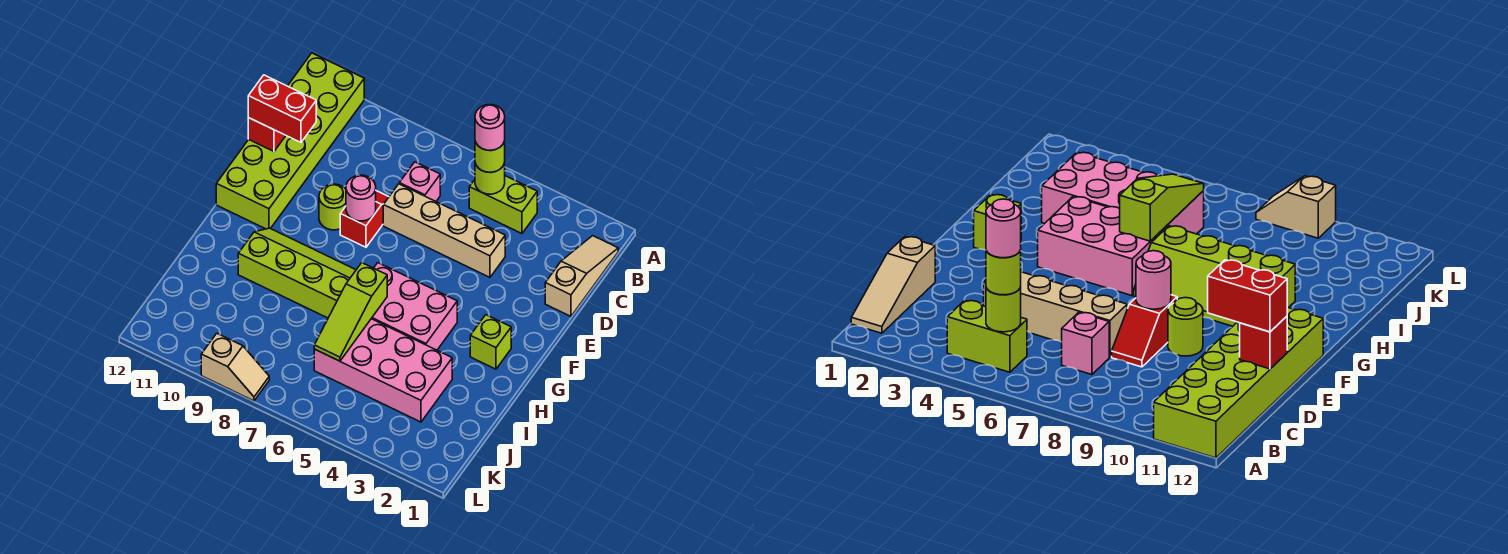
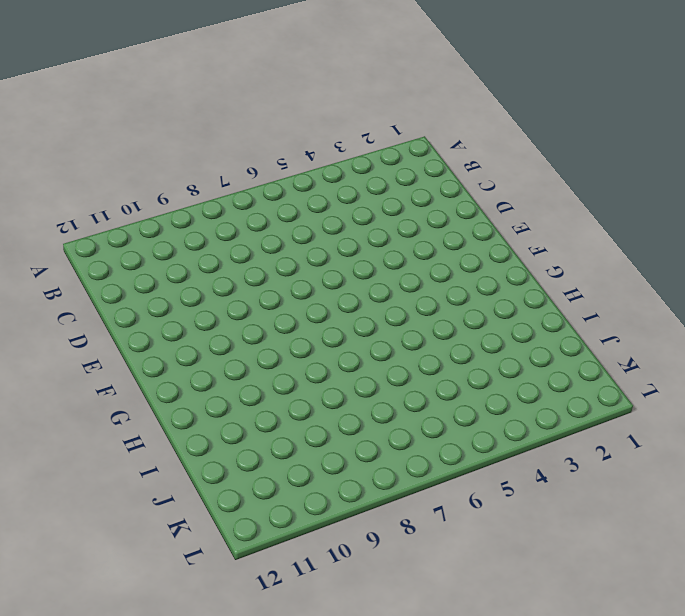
none -> lime 2x6 brick [216,53,364,229]
none -> tan 1x3 slope [545,236,618,316]
none -> lime 1x2 brick [469,176,537,234]

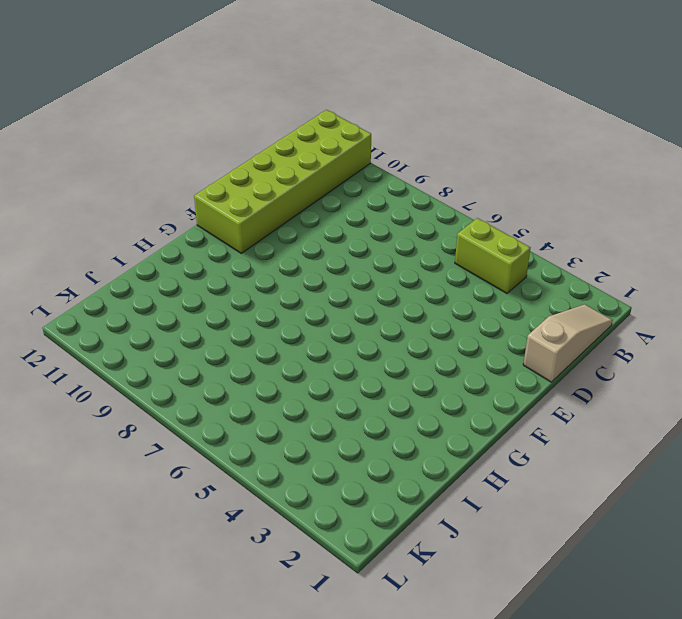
none -> pink 1x1 brick [399,162,440,201]
none -> tan 1x4 brick [383,184,505,277]
none -> red 1x2 slope [340,191,389,247]

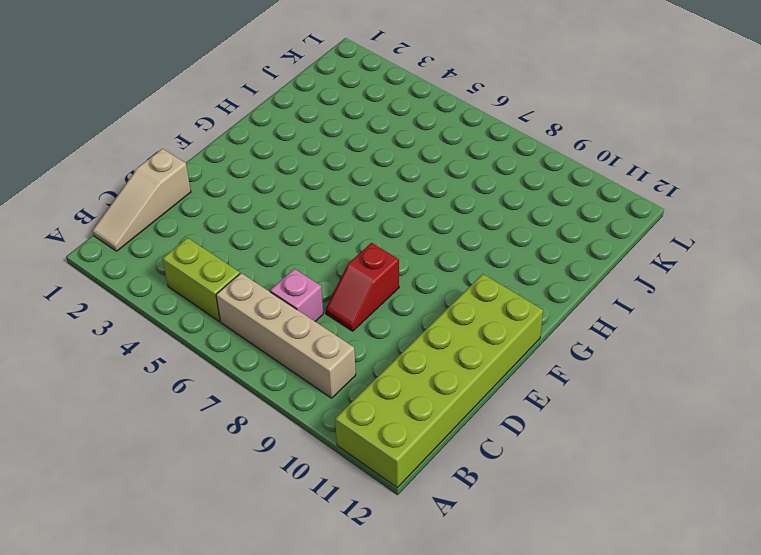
tan 1x4 brick [216,273,356,398] -> tan 1x4 brick moved to [383,184,505,277]
none -> lime 1x1 round brick [319,184,346,230]
none -> lime 1x1 brick [470,315,511,369]
none -> pink 2x3 brick [371,263,457,350]

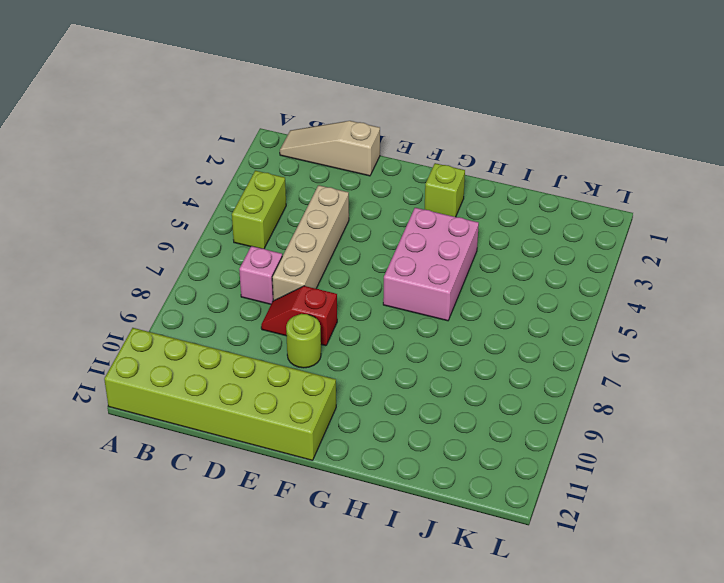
none -> lime 2x4 slope [238,228,356,318]
none -> pink 2x4 brick [314,319,452,422]
none -> tan 1x2 slope [201,333,269,401]

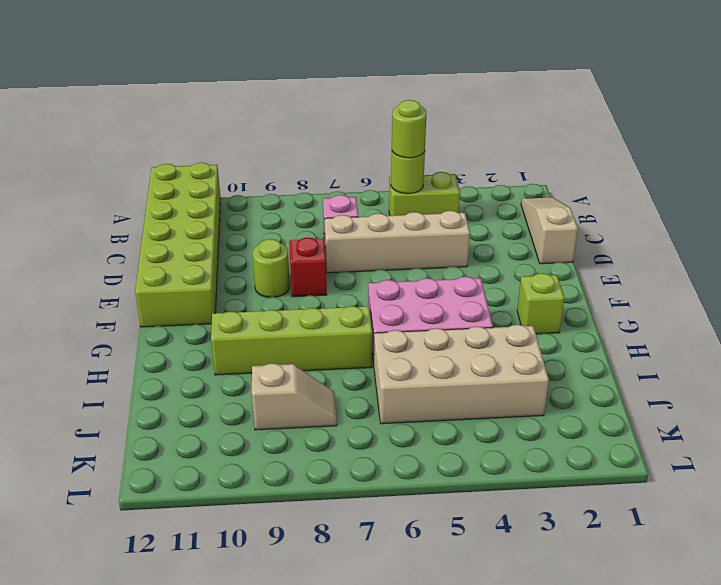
tan 2x4 brick [374,325,549,424] -> pink 2x4 brick [314,319,452,422]
tan 1x2 slope [252,363,337,430] -> tan 1x2 slope moved to [201,333,269,401]
none -> red 1x1 brick [248,118,286,151]
none -> pink 1x1 round brick [346,175,376,221]
none -> lime 1x3 slope [314,263,387,361]

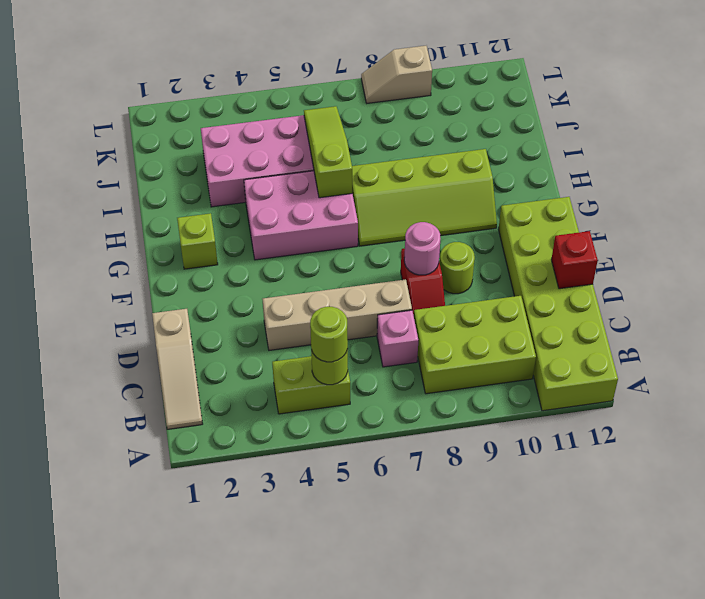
lime 2x3 brick [414,296,536,394] -> none
none -> red 1x2 brick [248,75,316,142]
none -> pink 1x1 round brick [475,105,505,150]

